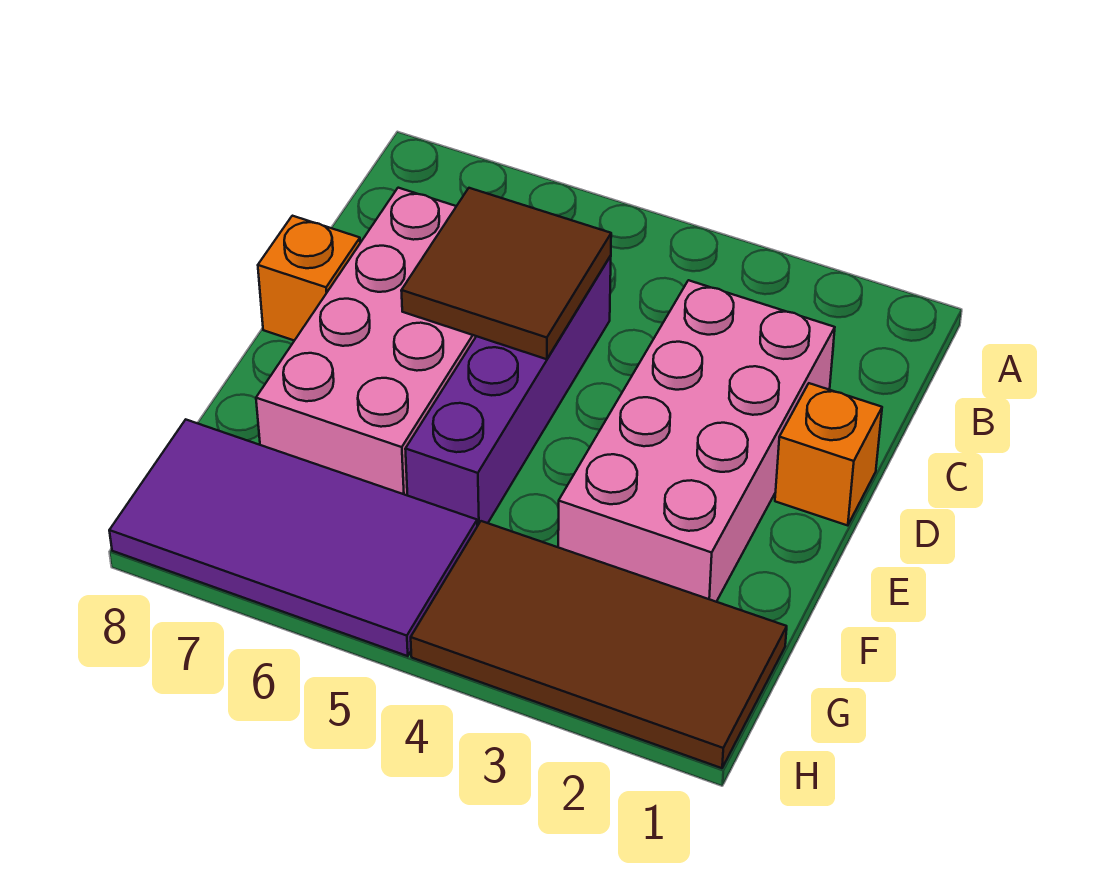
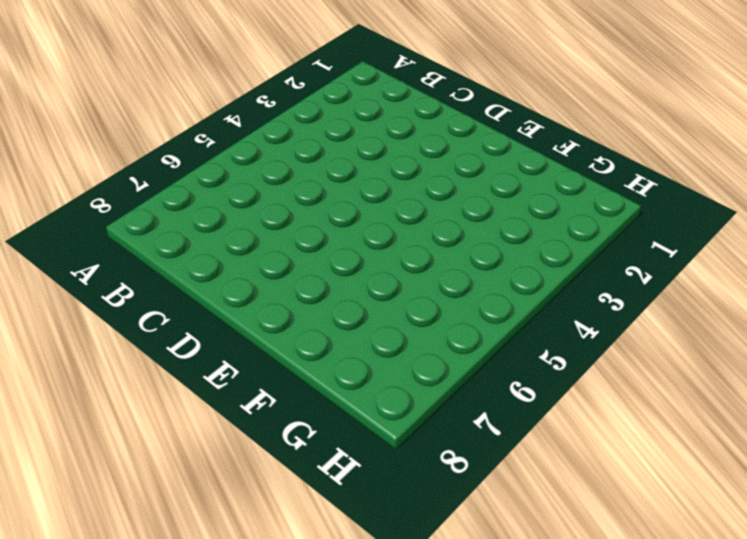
none -> pink 2x4 brick [558,280,835,602]
none -> purple 1x4 brick [405,256,611,526]

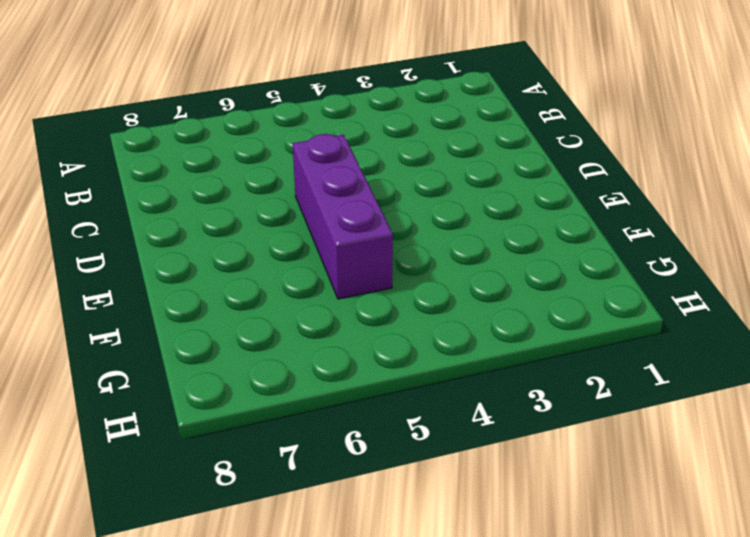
purple 1x3 brick [293,134,393,299] -> purple 1x4 brick [405,256,611,526]
none -> pink 2x4 brick [558,280,835,602]
none -> pink 2x4 brick [256,188,476,495]

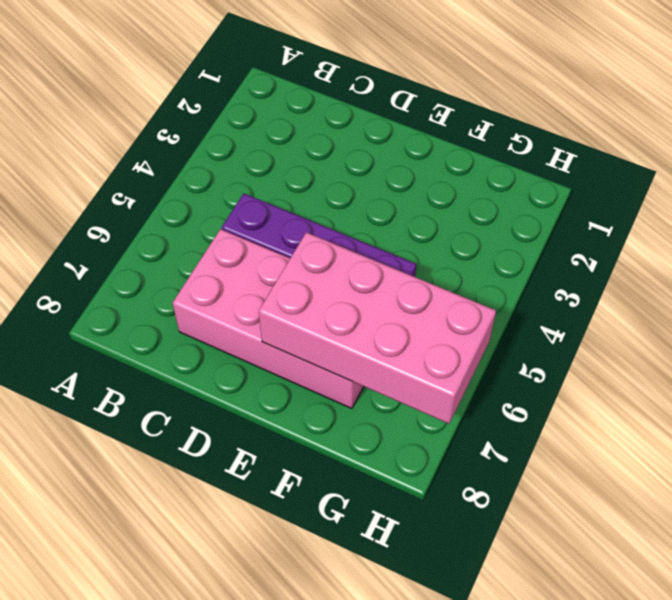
pink 2x4 brick [259,232,496,424] -> pink 2x4 brick moved to [558,280,835,602]
none -> orange 1x1 brick [775,383,882,526]
none -> orange 1x1 brick [258,216,360,341]

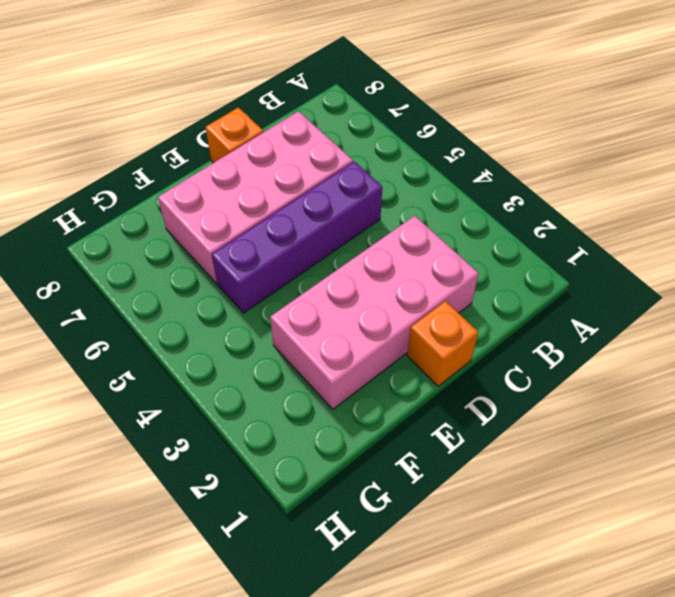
none -> brown 2x4 tile [411,521,787,768]
none -> purple 2x4 tile [109,420,477,656]

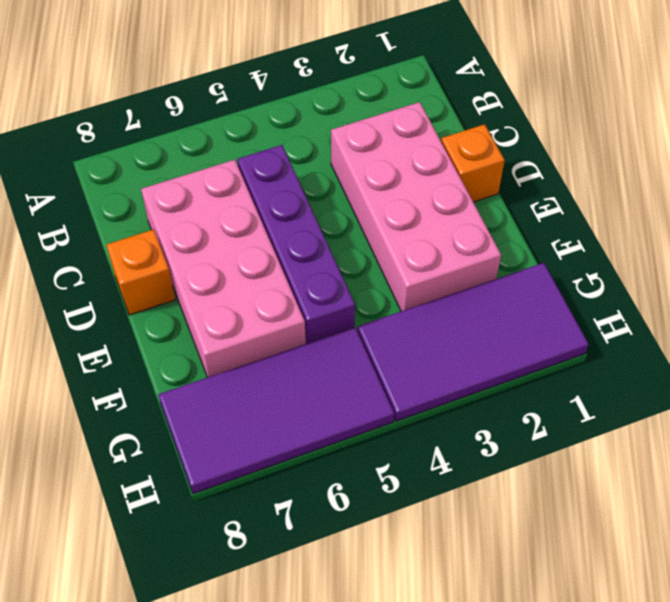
purple 2x4 tile [358,263,589,421] -> brown 2x4 tile [411,521,787,768]
none -> brown 2x2 tile [401,188,611,359]

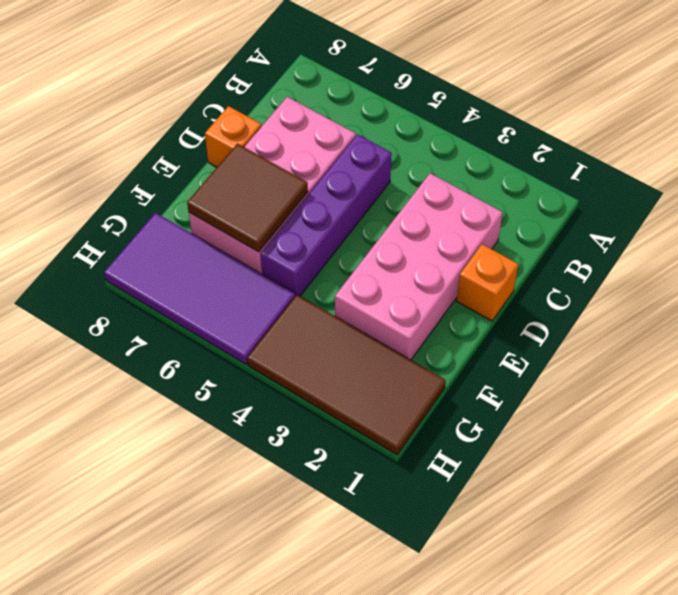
brown 2x2 tile [187,144,308,252] -> brown 2x2 tile moved to [401,188,611,359]

